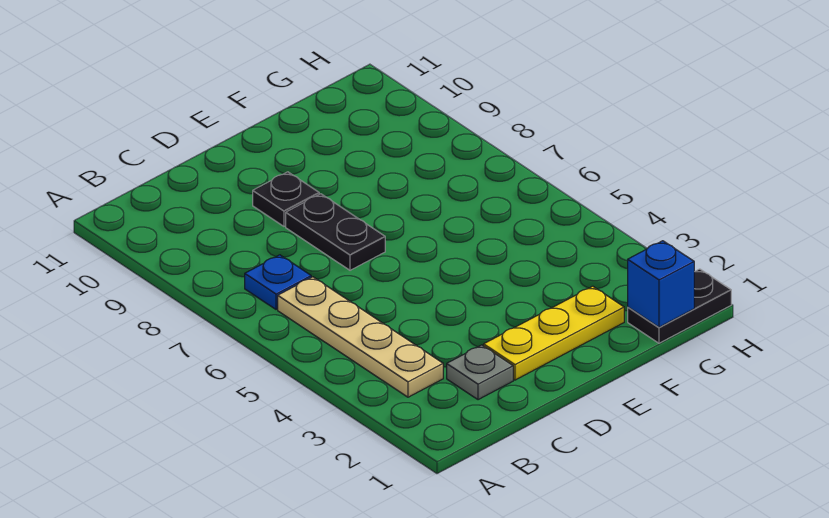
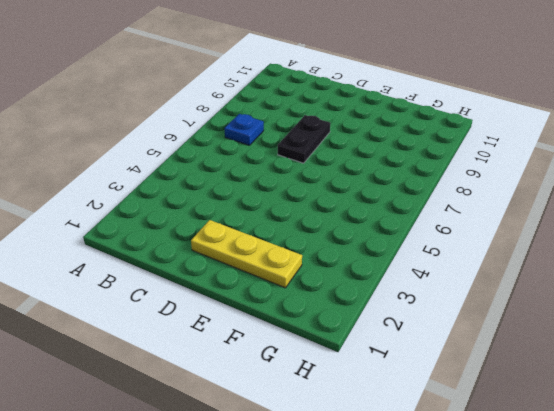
none -> tan 1x4 plate [278,277,443,397]
none -> grey 1x1 plate [447,345,513,400]

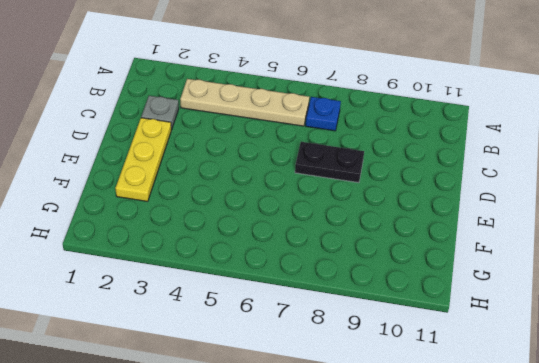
none -> black 1x1 plate [253,172,319,226]
none -> black 1x2 plate [628,269,731,343]

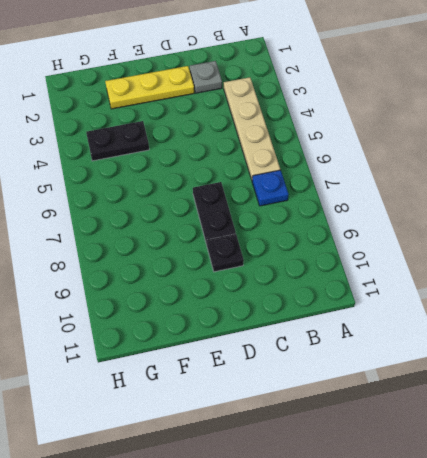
black 1x2 plate [86,121,149,161] -> black 1x2 plate moved to [628,269,731,343]
none -> blue 1x1 brick [628,241,694,327]

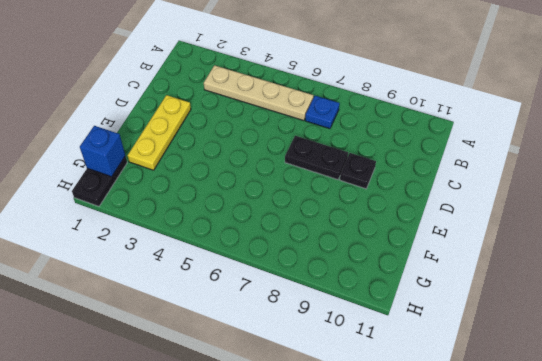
none -> grey 1x1 plate [447,345,513,400]

